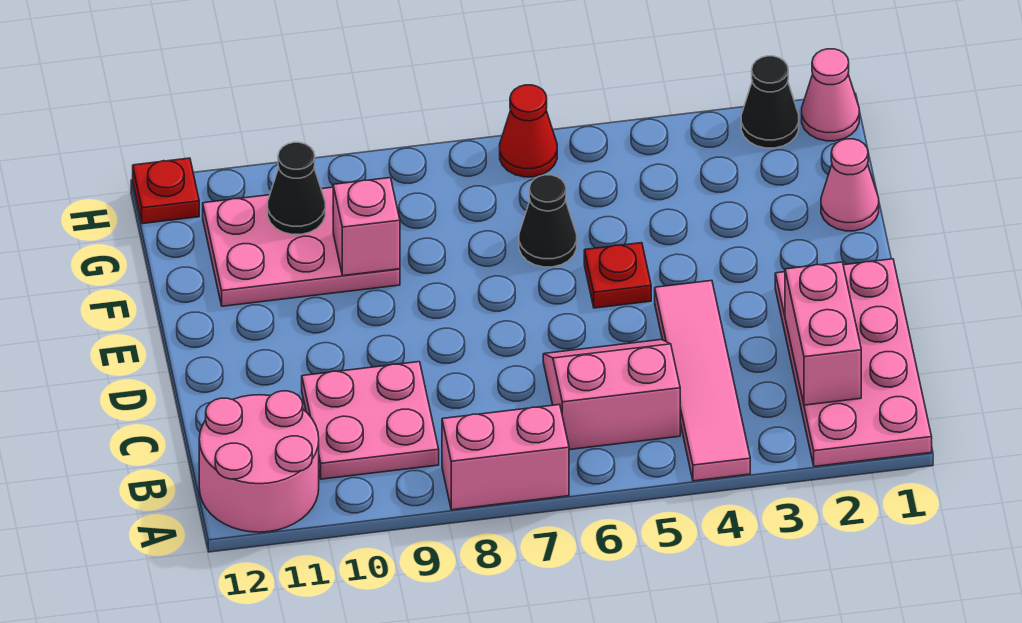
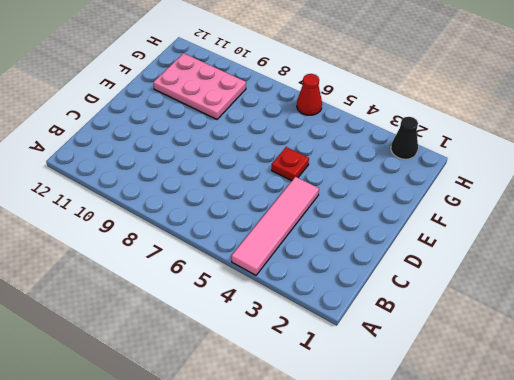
none -> pink 2x4 plate [775,259,932,467]
none -> pink 1x2 brick [442,405,569,510]
none -> pink 2x2 round brick [199,391,319,532]

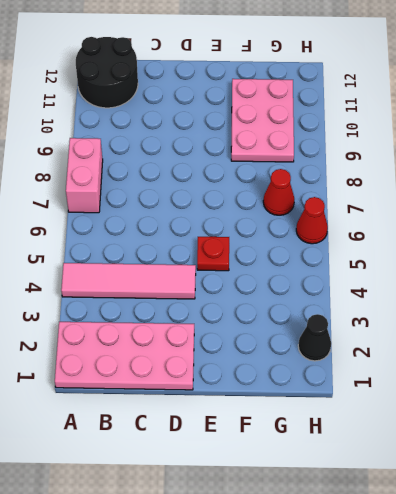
black 2x2 round brick [76,37,138,108] -> pink 2x2 round brick [199,391,319,532]
red 1x1 cone [263,169,294,215] -> none
none -> pink 2x2 slope [543,340,680,450]
none -> pink 2x2 plate [302,362,439,479]
none -> pink 1x1 cone [821,139,879,231]

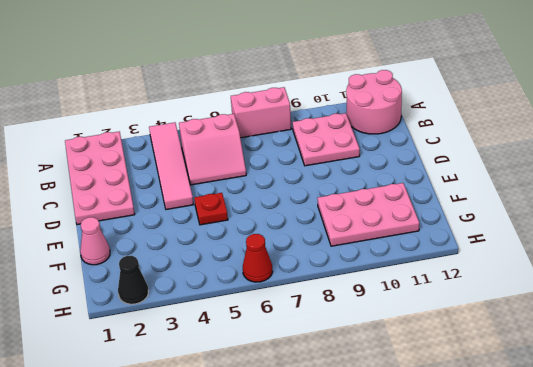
none -> black 1x1 cone [519,175,577,267]
none -> pink 1x1 cone [802,49,859,141]
none -> red 1x1 plate [133,158,199,224]

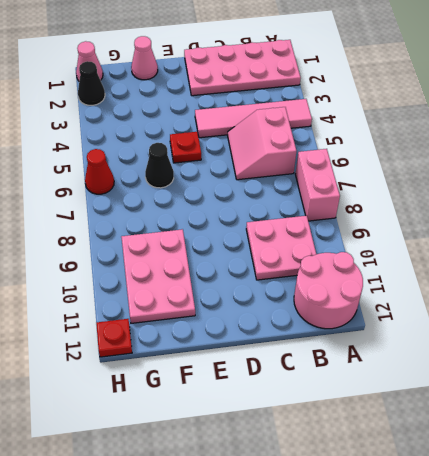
none -> pink 1x2 brick [785,262,861,405]
none -> pink 1x1 brick [333,178,400,276]
none -> black 1x1 cone [268,142,325,234]

